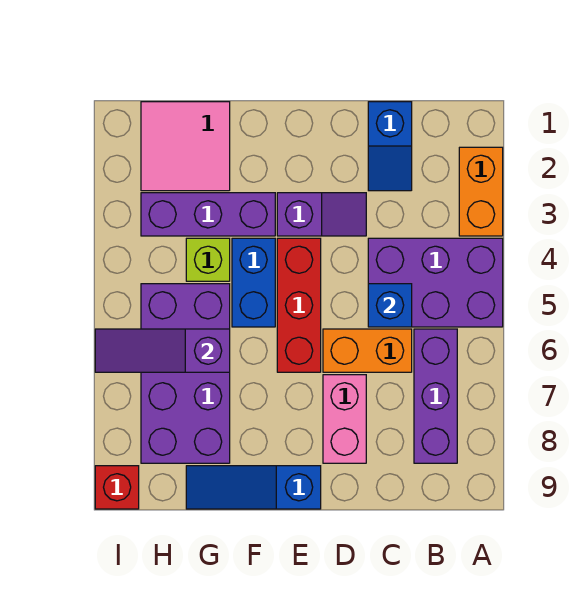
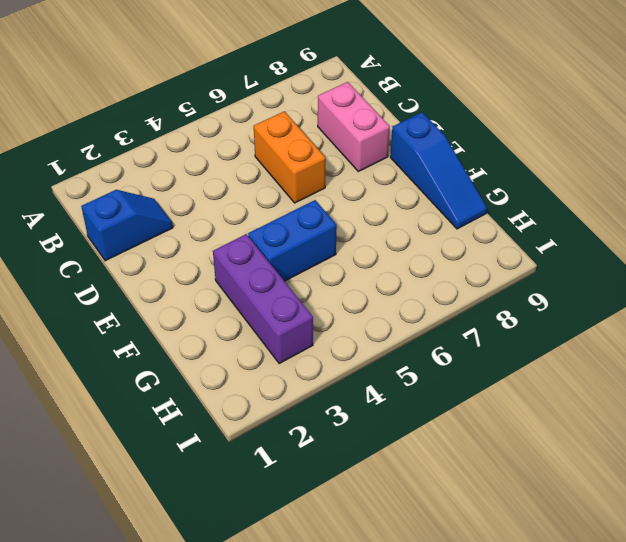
pink 1x2 brick [318,82,390,171] -> pink 1x2 brick turned to [323,375,366,463]
none -> orange 1x2 brick [459,147,503,236]
none -> purple 2x3 brick [368,238,503,327]
none -> purple 1x3 brick [414,329,457,463]

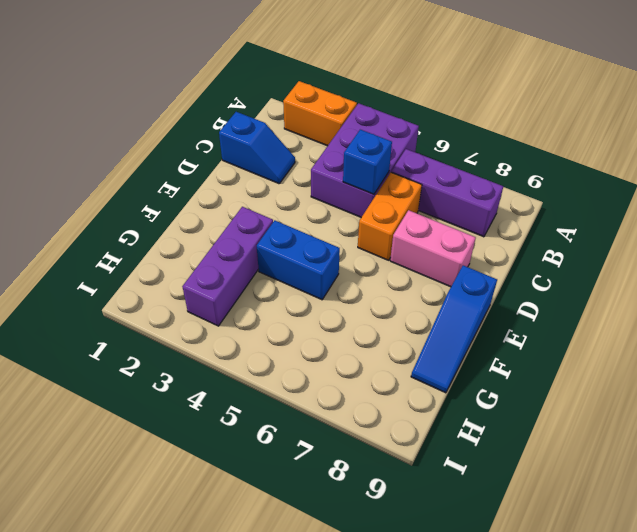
none -> purple 1x2 slope [277,193,366,236]
none -> red 1x3 brick [277,238,321,372]
none -> pink 2x2 tile [141,102,230,191]

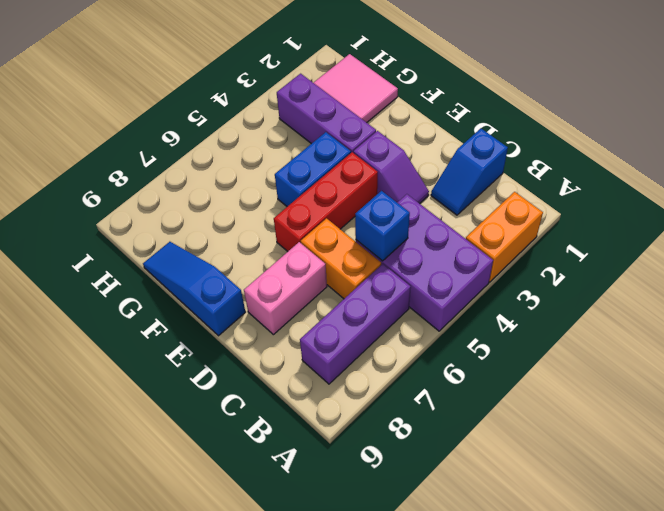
none -> lime 1x1 brick [186,238,230,281]
none -> purple 2x4 brick [141,284,230,463]
none -> red 1x1 brick [95,466,139,509]

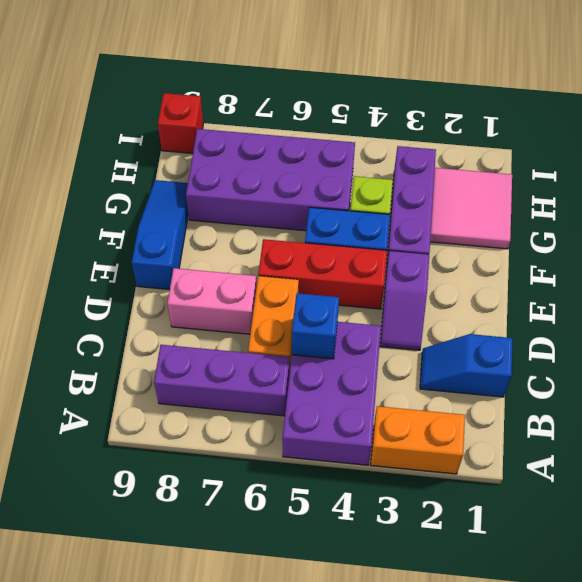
none -> purple 1x3 slope [95,329,230,372]

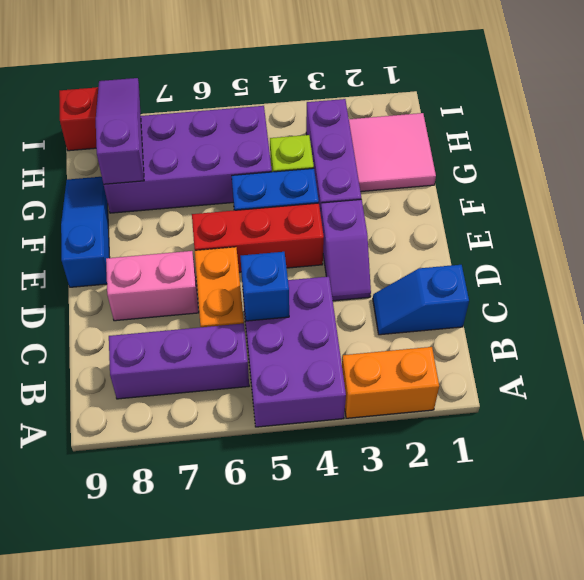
purple 1x3 slope [96,78,144,184] -> purple 1x3 slope moved to [95,329,230,372]

